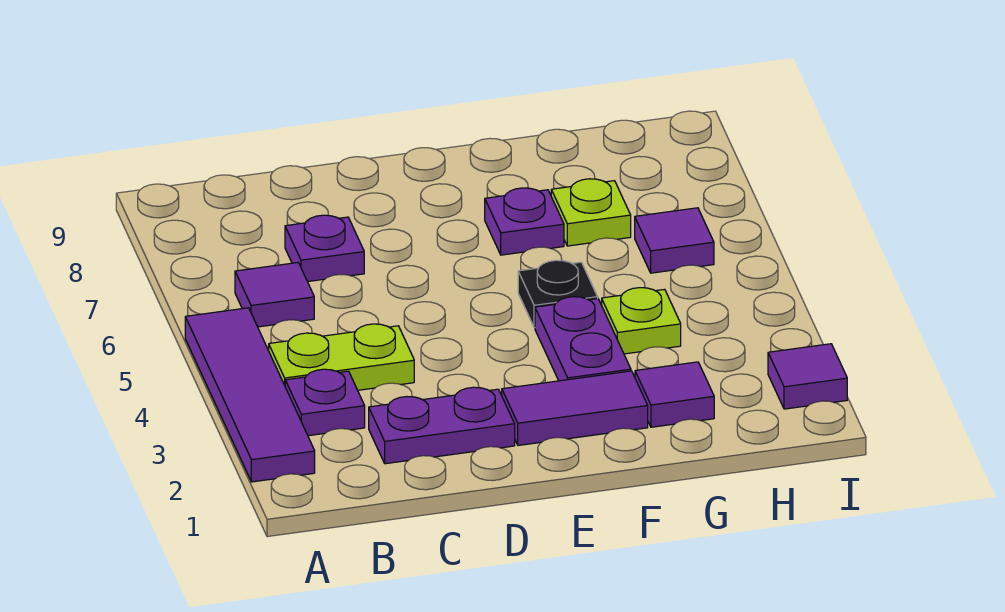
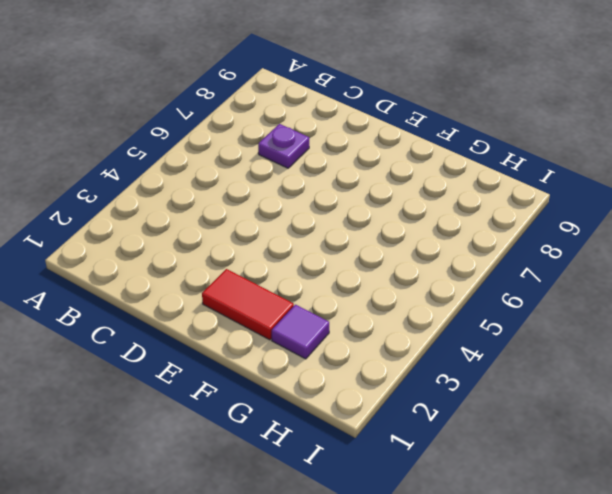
red 1x2 tile [202,269,294,340] -> purple 1x2 tile [502,371,648,445]
none -> purple 1x4 tile [185,308,315,482]
none -> purple 1x1 plate [285,369,365,436]
none -> lime 1x2 plate [269,324,414,390]

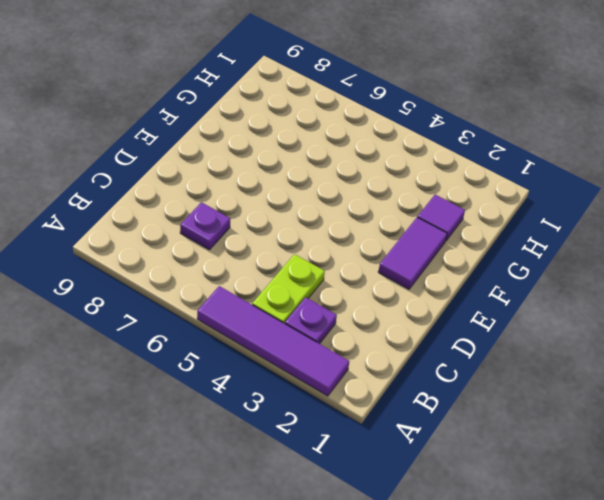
none -> purple 1x1 tile [235,263,314,327]
none -> purple 1x2 plate [369,387,515,464]
none -> purple 1x2 plate [535,297,631,381]

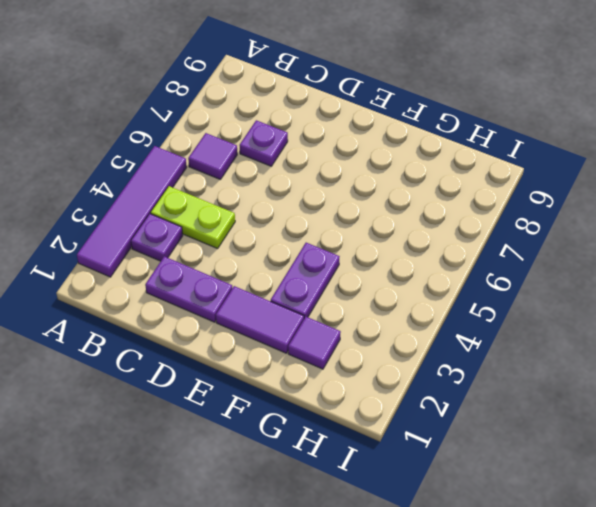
none -> black 1x1 plate [518,260,598,328]
none -> purple 1x1 plate [485,188,564,255]
none -> lime 1x1 plate [602,288,681,354]

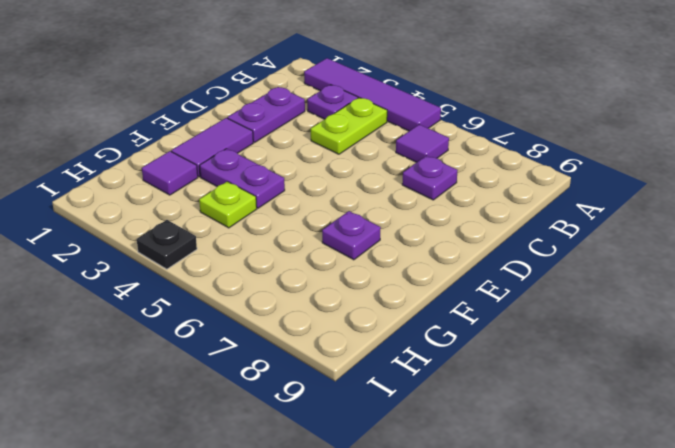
black 1x1 plate [137,220,197,269] -> black 1x1 plate moved to [518,260,598,328]
none -> lime 1x1 plate [551,179,631,246]
none -> purple 1x1 tile [635,208,714,273]
none -> purple 1x1 tile [768,344,847,409]

